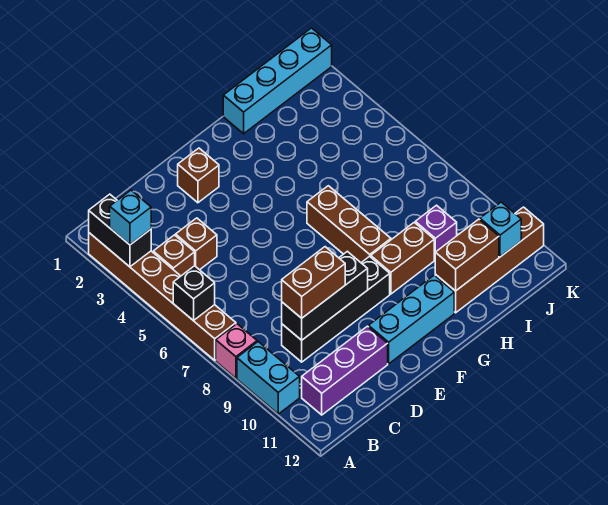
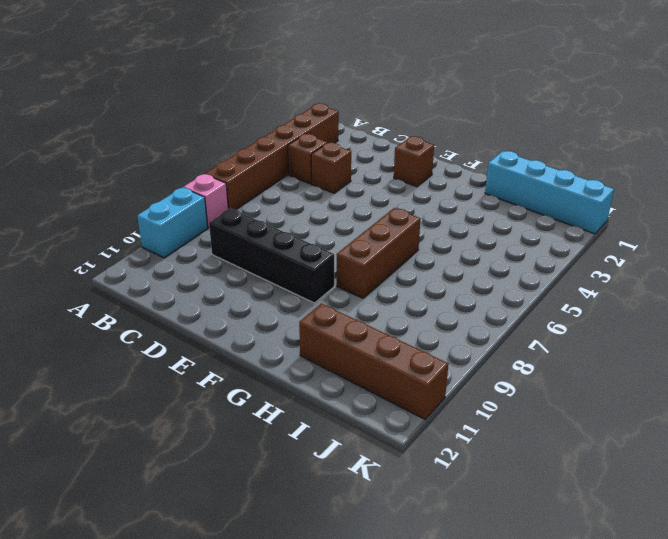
none -> purple 1x3 brick [302,326,388,415]
none -> cyan 1x3 brick [369,275,454,364]
none -> brown 1x2 brick [371,222,434,294]

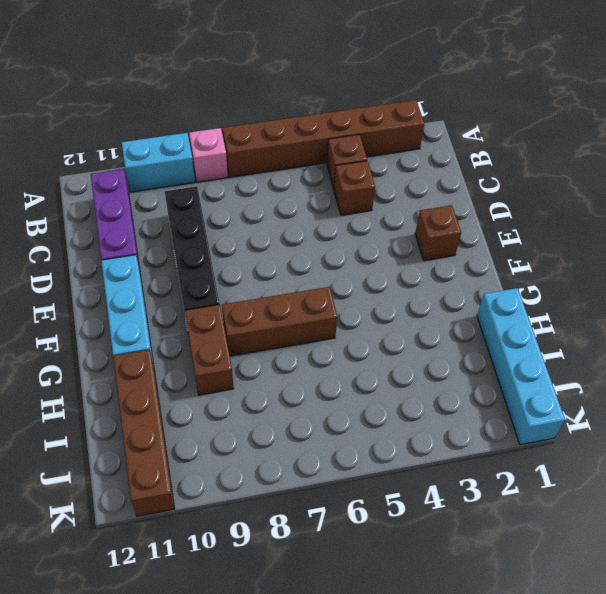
none -> purple 1x1 brick [415,205,457,259]
none -> black 1x2 brick [89,194,151,267]
none -> black 1x1 brick [173,266,215,321]

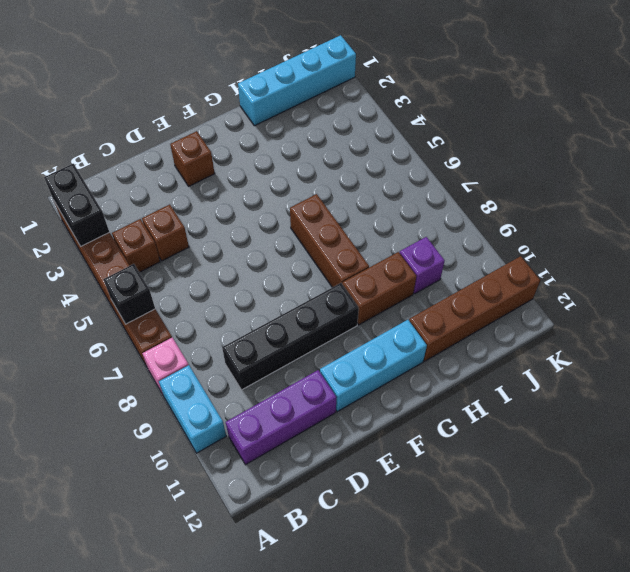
none -> black 1x3 brick [282,251,368,340]
none -> brown 1x2 brick [435,219,499,291]
none -> cyan 1x1 brick [480,202,521,257]

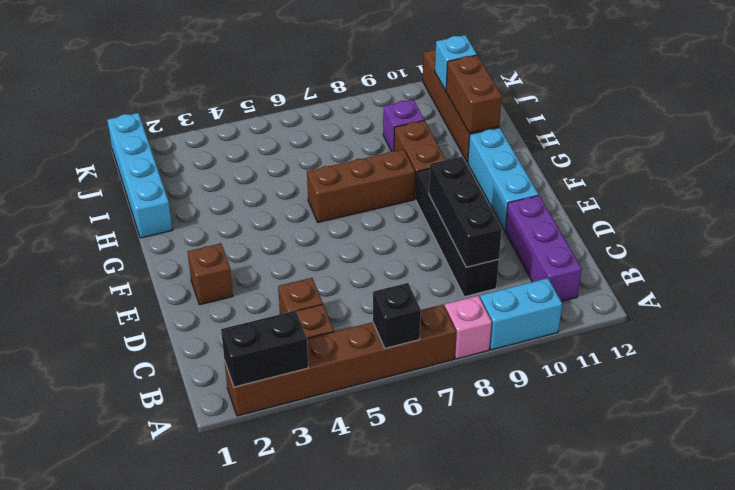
none -> cyan 1x1 brick [110,190,151,245]
none -> brown 1x2 brick [282,247,345,318]

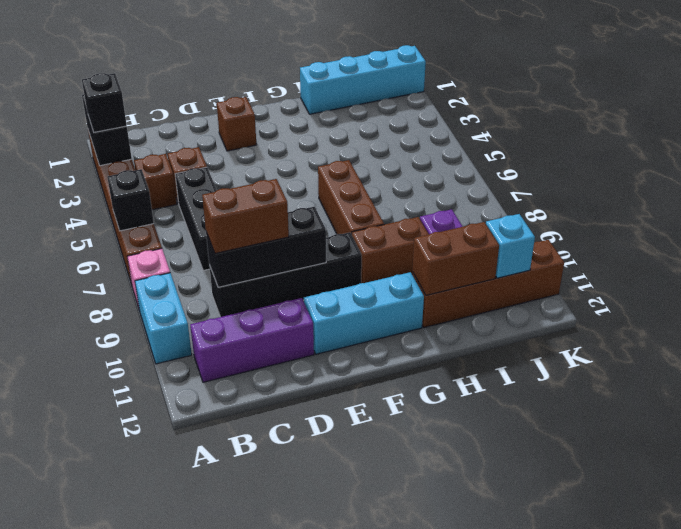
black 1x1 brick [82,73,127,132] -> cyan 1x1 brick [110,190,151,245]
black 1x3 brick [175,167,217,271] -> none

